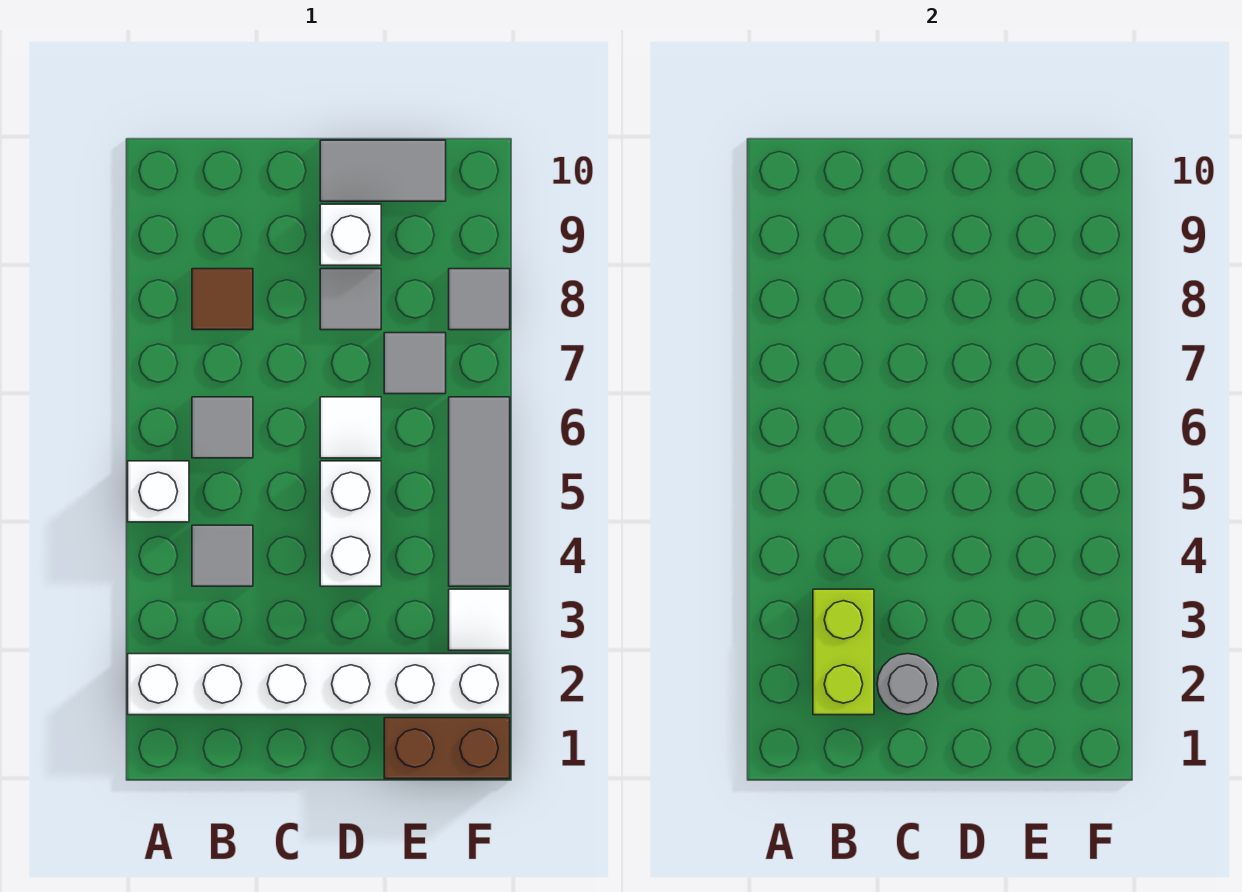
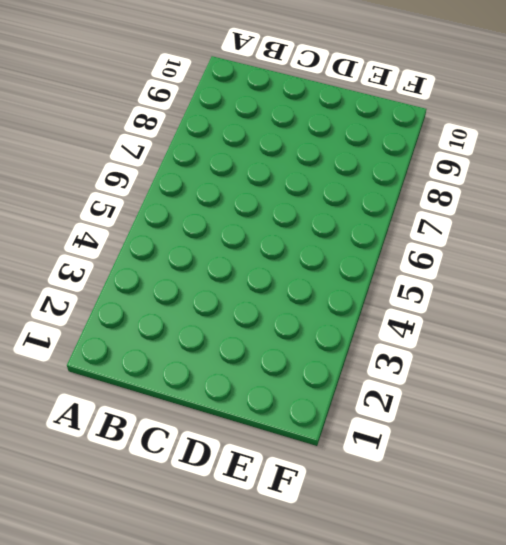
none -> white 1x6 brick [128,654,510,715]
none -> white 1x1 brick [128,461,189,522]
none -> grey 1x1 tile [192,525,253,586]

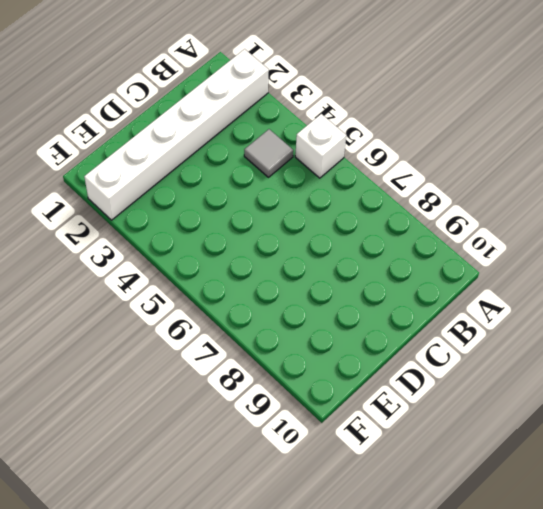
none -> grey 1x1 tile [192,397,253,458]
none -> brown 1x1 tile [192,269,253,330]
none -> white 1x2 brick [320,461,381,586]

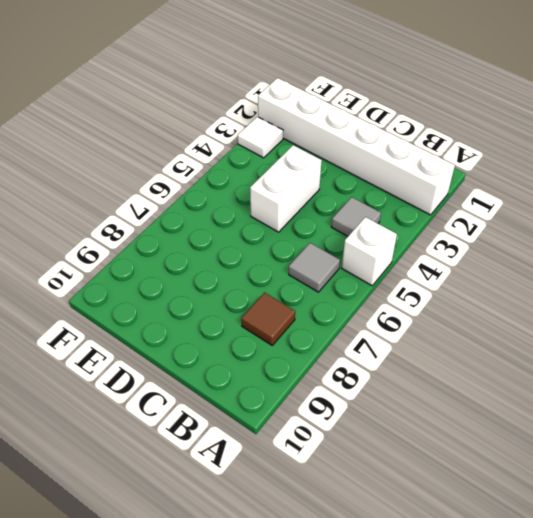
none -> white 1x1 tile [320,397,381,458]
none -> grey 1x1 tile [320,269,381,330]
none -> white 1x1 brick [320,204,381,265]

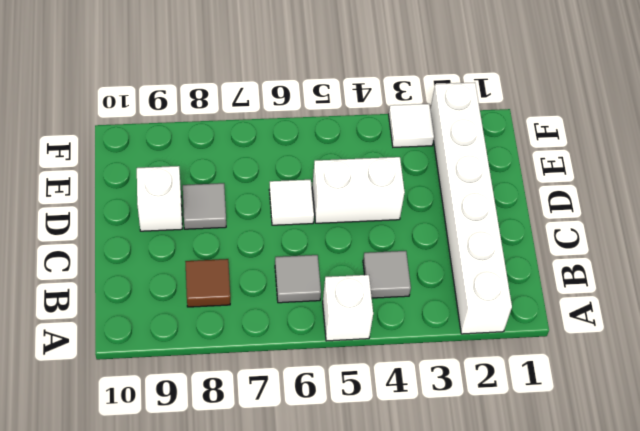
none -> grey 1x2 tile [320,140,446,201]
none -> brown 1x2 brick [384,718,510,779]
none -> grey 1x1 tile [384,333,446,394]

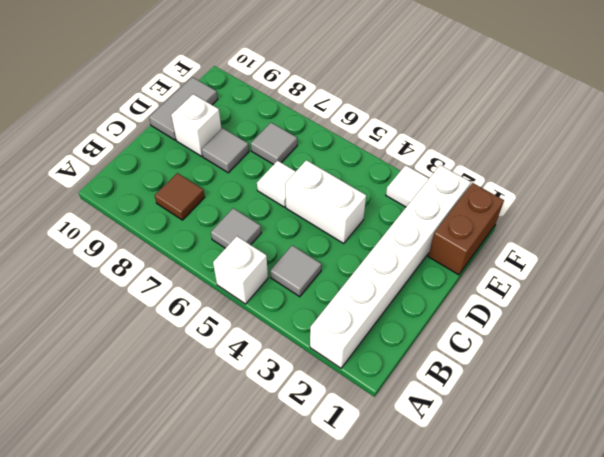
none -> grey 1x3 tile [449,397,510,586]
none -> grey 1x1 tile [449,269,510,330]
none -> lime 1x2 brick [813,589,874,715]

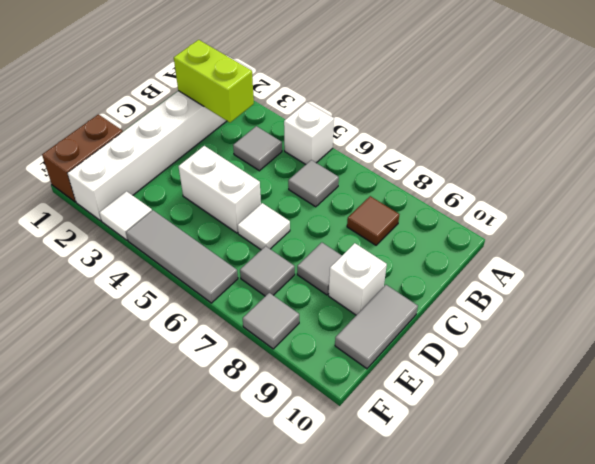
none -> grey 1x1 round brick [877,654,938,715]

